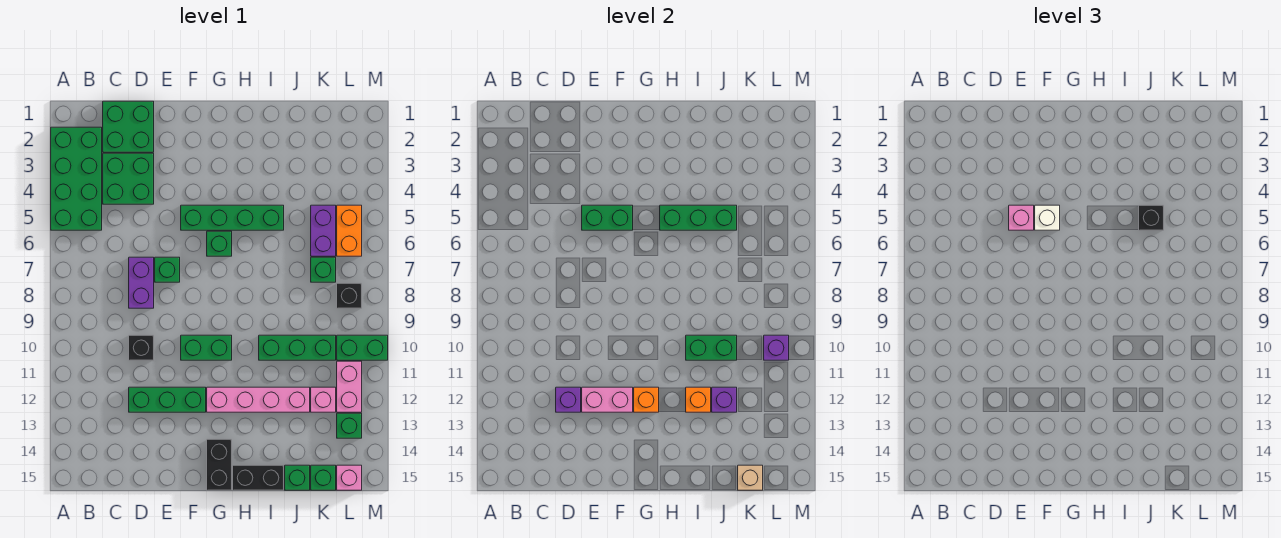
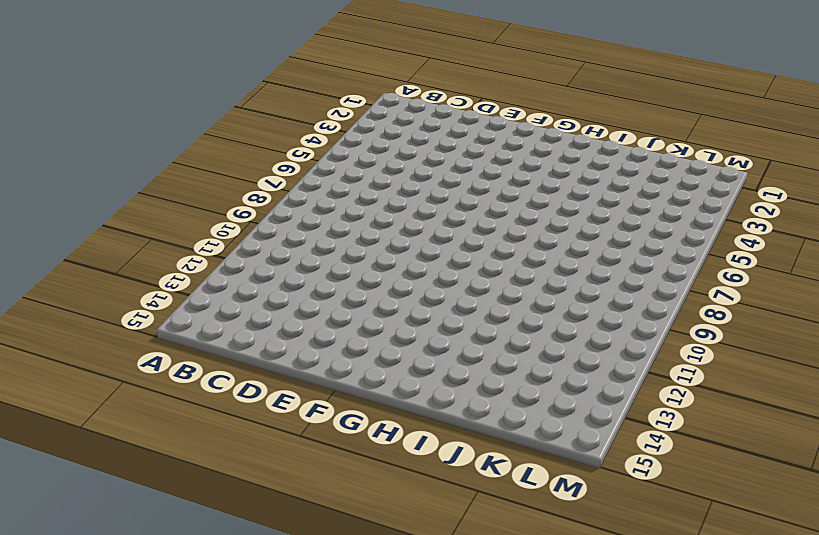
none -> green 2x4 brick [51,127,102,230]
none -> green 2x2 brick [103,101,154,152]
none -> green 2x2 brick [103,153,154,204]
none -> purple 1x2 brick [129,257,154,308]

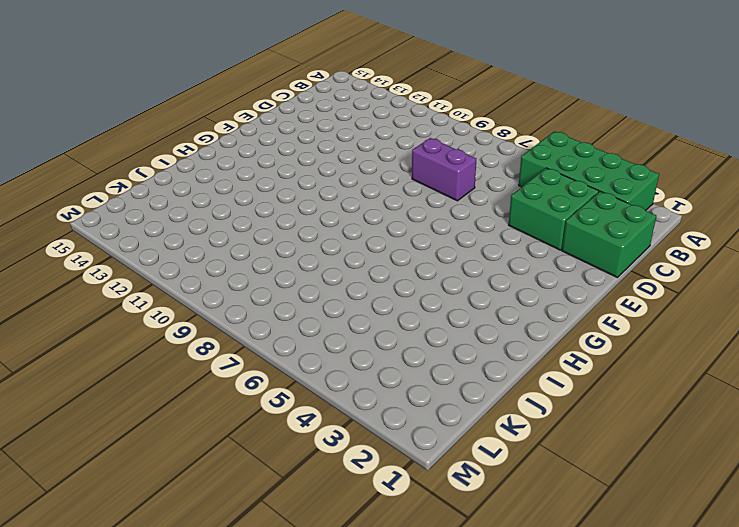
none -> black 1x1 brick [129,335,154,360]
none -> green 1x3 brick [129,387,206,412]
none -> green 1x1 brick [155,257,180,282]
none -> green 1x4 brick [181,205,284,230]

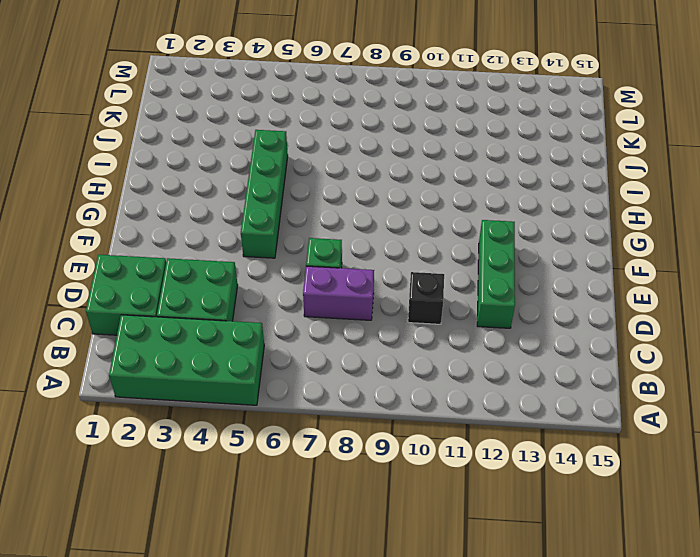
none -> green 1x2 brick [181,335,232,360]
none -> green 1x1 brick [207,231,232,256]
none -> pink 1x4 brick [207,387,310,412]
none -> black 1x2 brick [207,439,232,490]

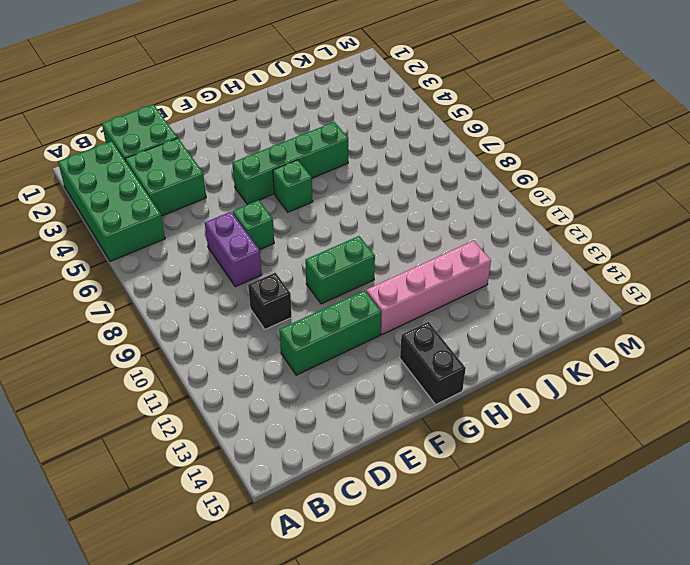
none -> black 1x2 brick [233,465,284,490]
none -> green 1x3 brick [259,335,336,360]
none -> green 1x1 brick [285,465,310,490]
none -> purple 1x2 brick [311,205,336,256]

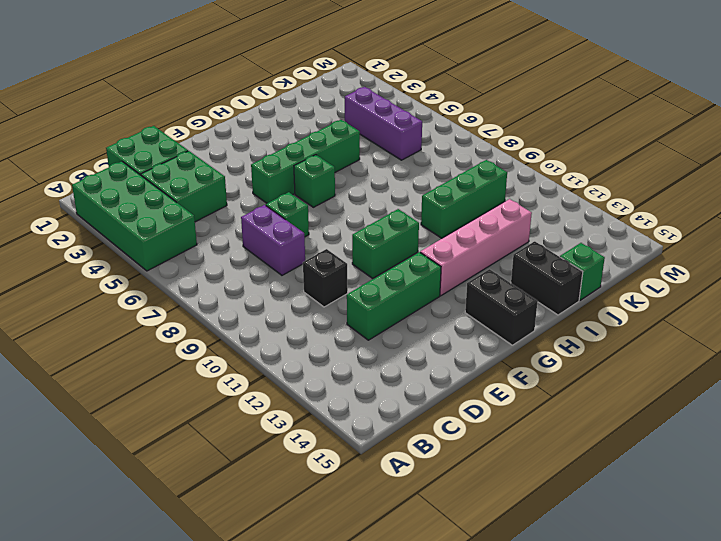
black 1x2 brick [511,241,583,315] -> black 1x2 brick turned to [233,465,284,490]
purple 1x3 brick [345,87,422,160] -> purple 1x2 brick [311,205,336,256]
none -> green 1x1 brick [311,257,336,282]
none -> pink 1x1 brick [311,387,336,412]
none -> green 1x1 brick [311,465,336,490]
none -> orange 1x2 brick [337,205,362,256]

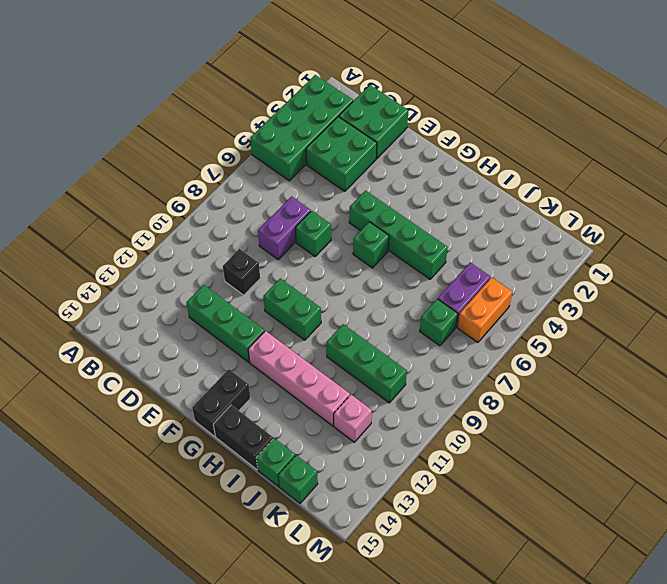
none -> black 1x1 brick [337,283,362,308]
none -> green 1x2 brick [337,335,388,360]
none -> pink 1x2 brick [337,361,362,412]
none -> green 1x1 brick [337,413,362,438]

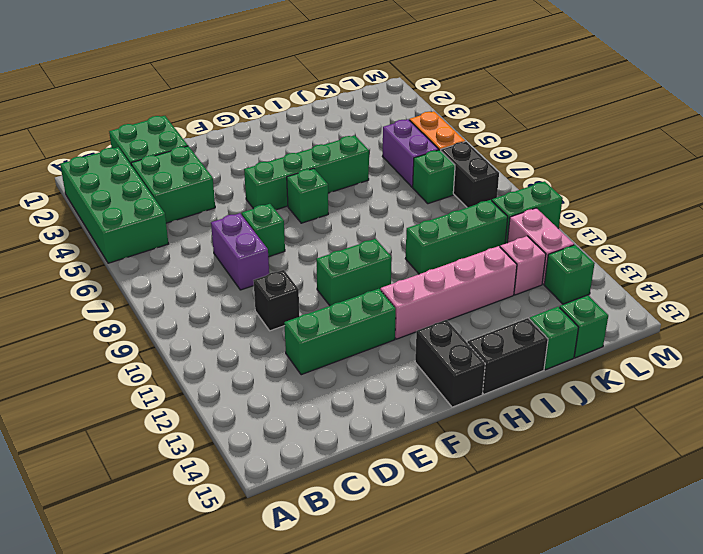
black 1x2 brick [441,142,499,208] -> black 1x1 brick [337,283,362,308]
none -> pink 1x1 brick [337,465,362,490]
none -> purple 1x1 brick [556,387,581,412]
none -> green 1x2 brick [582,205,633,230]
none -> pink 1x2 brick [582,387,633,412]

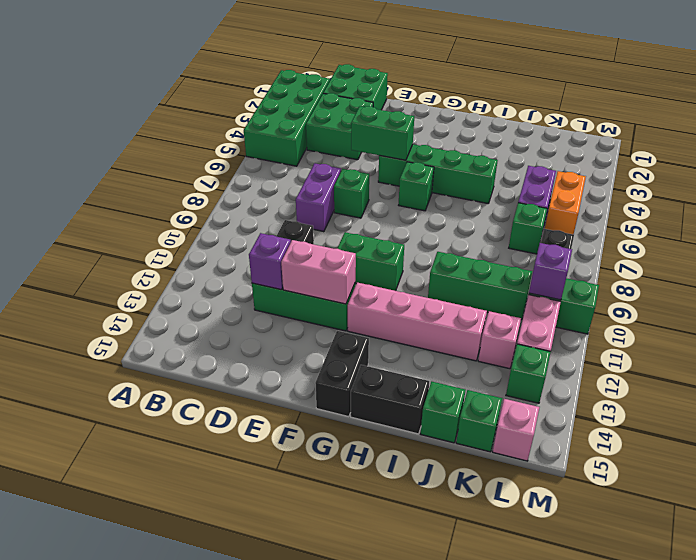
none -> orange 1x1 brick [634,387,659,412]
none -> green 1x3 brick [660,205,737,230]
none -> green 1x2 brick [686,335,737,360]
none -> orange 1x1 brick [686,387,711,412]

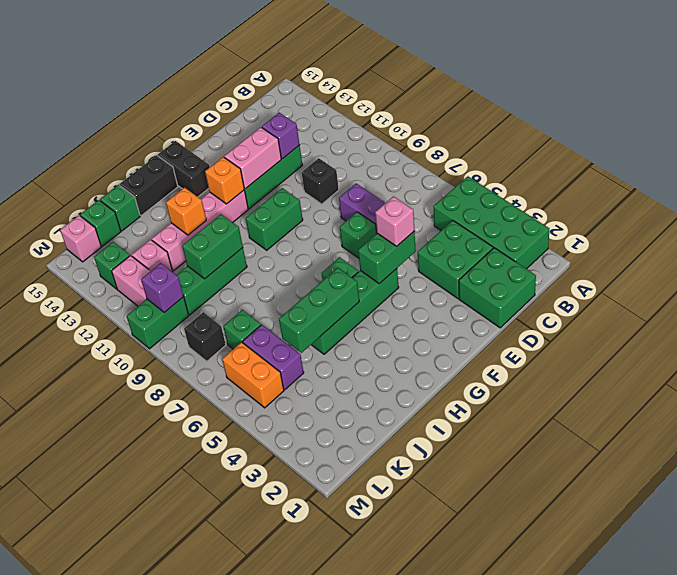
none -> purple 1x1 brick [712,387,737,412]
none -> tan 1x1 brick [738,465,763,490]
none -> white 1x1 brick [1035,205,1060,230]
none -> black 1x1 brick [1139,205,1164,230]

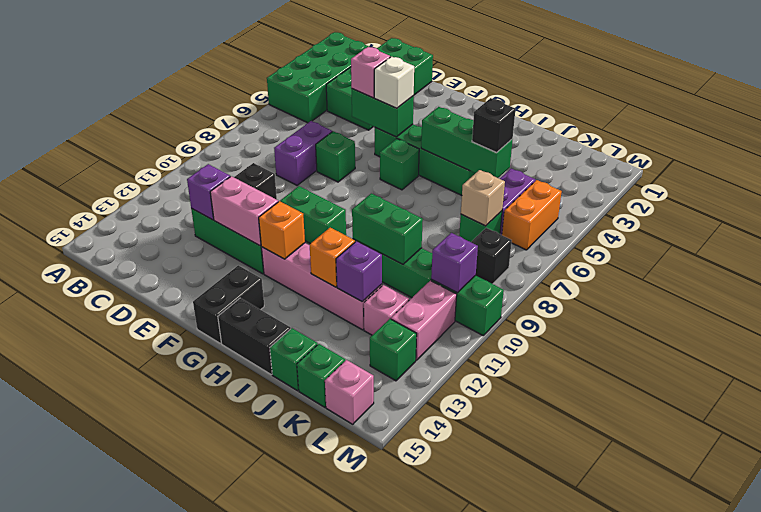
tan 1x1 brick [461,170,505,226] -> tan 1x1 brick moved to [738,465,763,490]

